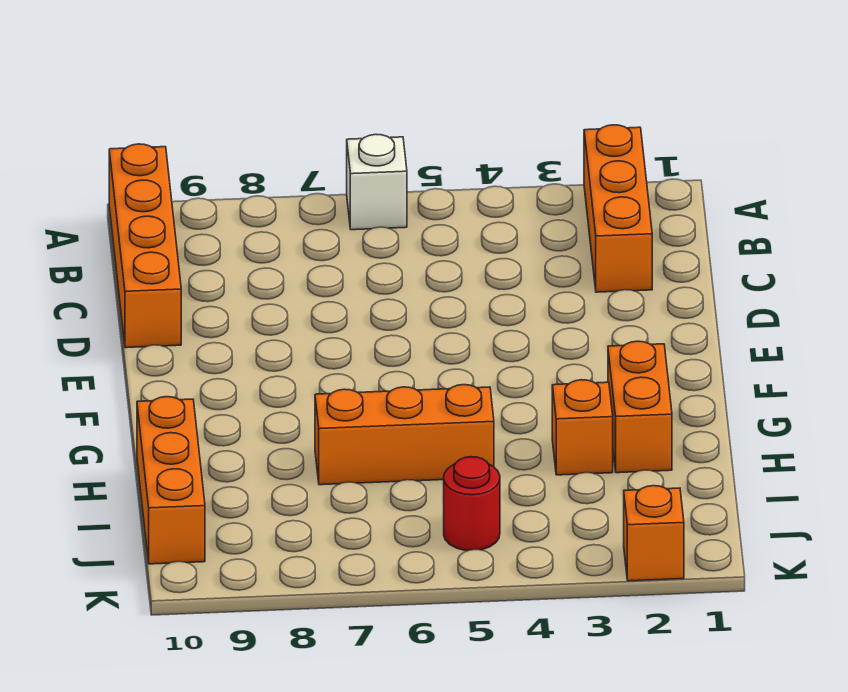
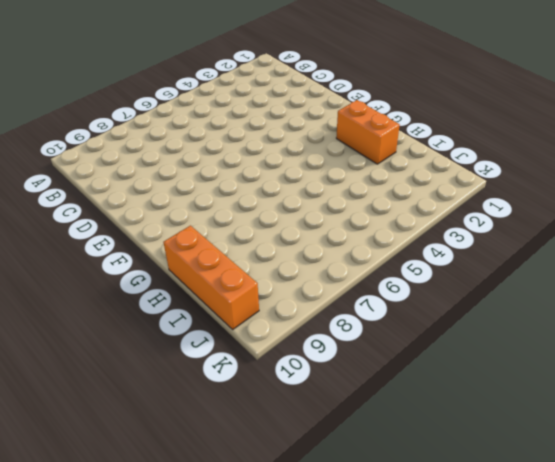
none -> orange 1x3 brick [584,125,652,292]
none -> white 1x1 brick [347,134,407,230]

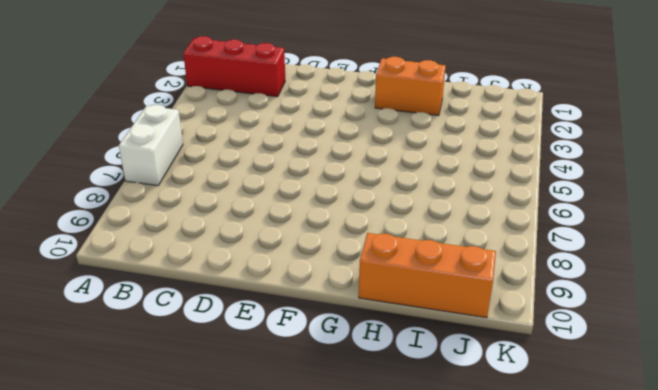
red 1x3 brick [183,36,285,97] -> orange 1x3 brick [584,125,652,292]
white 1x2 brick [119,105,183,186] -> white 1x1 brick [347,134,407,230]
none -> orange 1x4 brick [109,144,181,348]
none -> orange 1x1 brick [552,380,613,475]

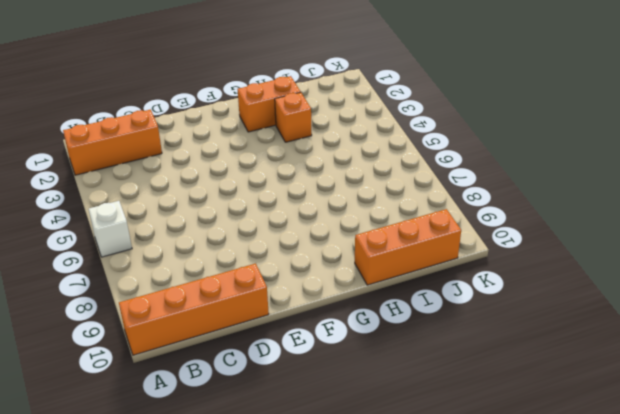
none -> orange 1x3 brick [315,385,494,485]
none -> red 1x1 round brick [444,457,500,551]

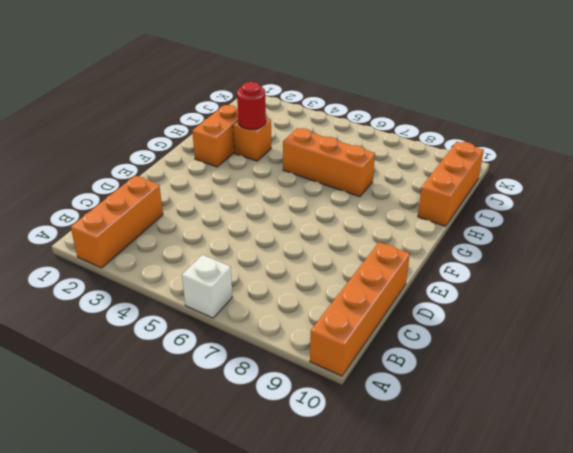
red 1x1 round brick [237,82,266,129] -> red 1x1 round brick moved to [444,457,500,551]
none -> orange 1x1 brick [624,486,684,581]

